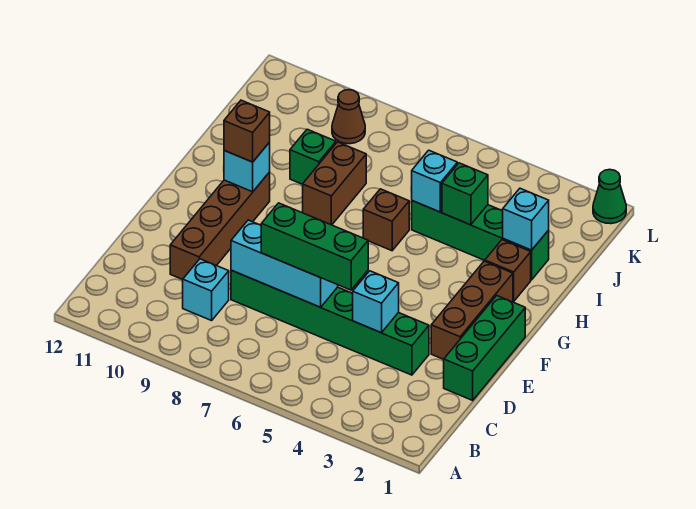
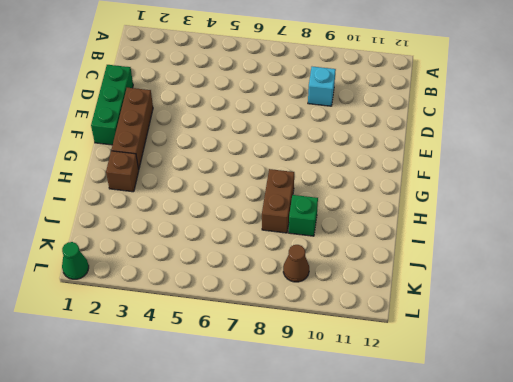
none -> green 1x6 brick [231,270,429,375]
none -> brown 1x4 brick [170,172,270,280]
none -> brown 1x1 brick [363,189,409,251]

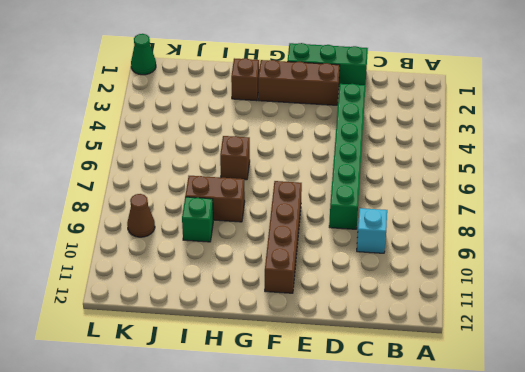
brown 1x4 brick [265,181,302,293] -> brown 1x4 brick turned to [170,172,270,280]
none -> green 1x4 brick [412,201,549,280]
none -> cyan 1x1 brick [352,271,399,333]
none -> cyan 1x3 brick [231,220,338,307]

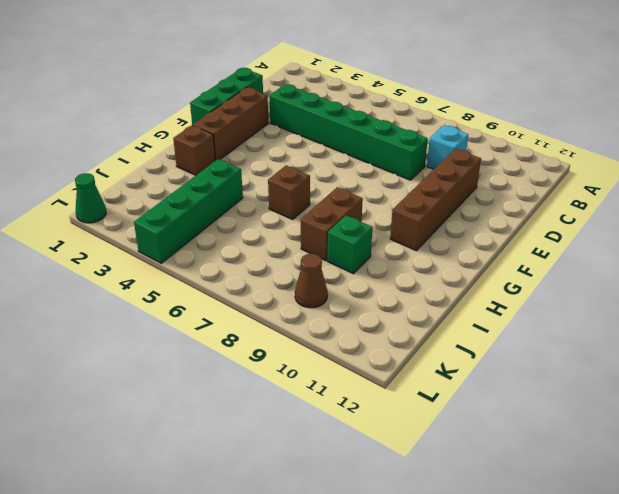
green 1x4 brick [134,159,243,263] -> green 1x4 brick turned to [412,201,549,280]
none -> cyan 1x1 brick [352,271,399,333]
none -> cyan 1x3 brick [231,220,338,307]
none -> cyan 1x1 brick [224,142,270,192]

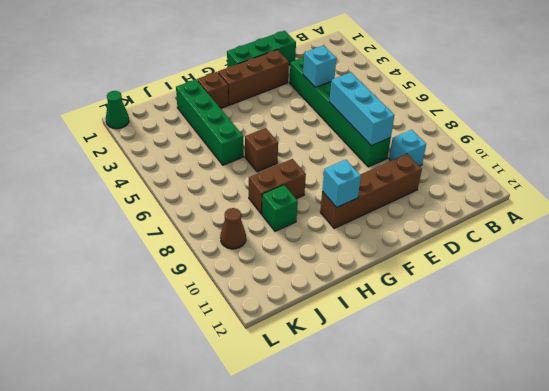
none -> cyan 1x1 brick [503,188,549,250]
none -> green 1x1 brick [442,163,488,225]
none -> cyan 1x1 brick [412,150,457,212]

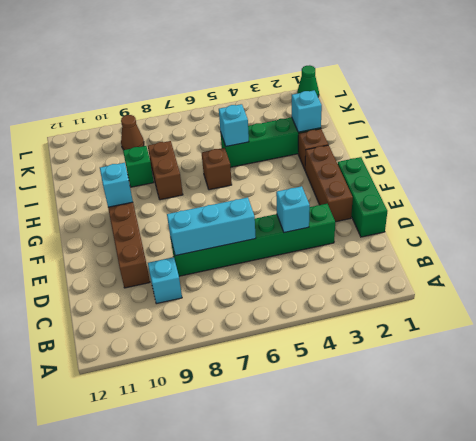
none -> green 1x1 brick [442,163,488,225]
none -> green 1x3 brick [261,203,368,290]
none -> brown 1x1 brick [224,100,270,162]

